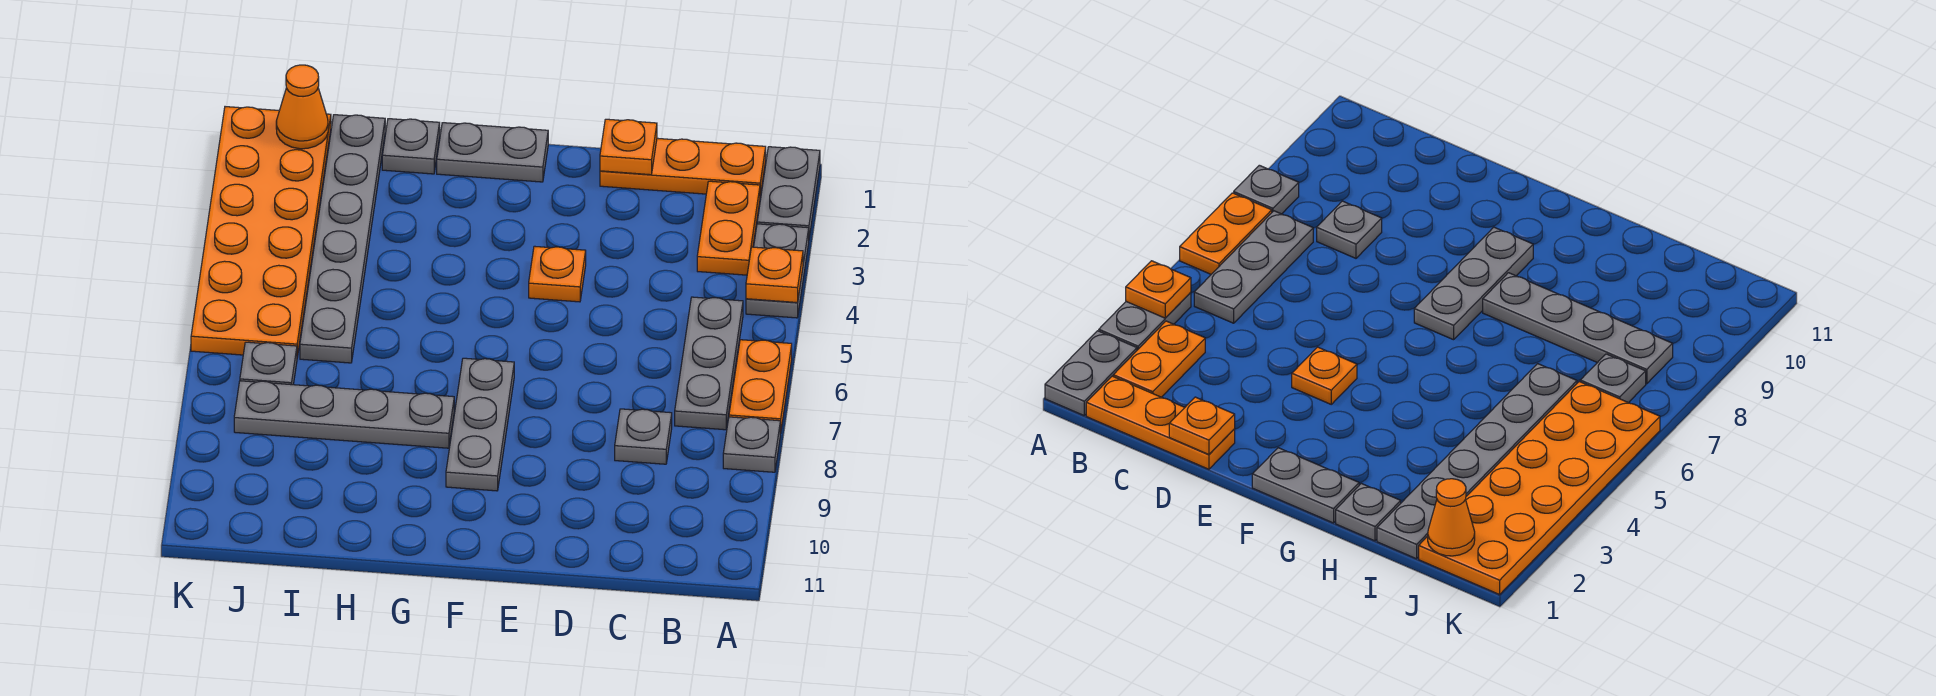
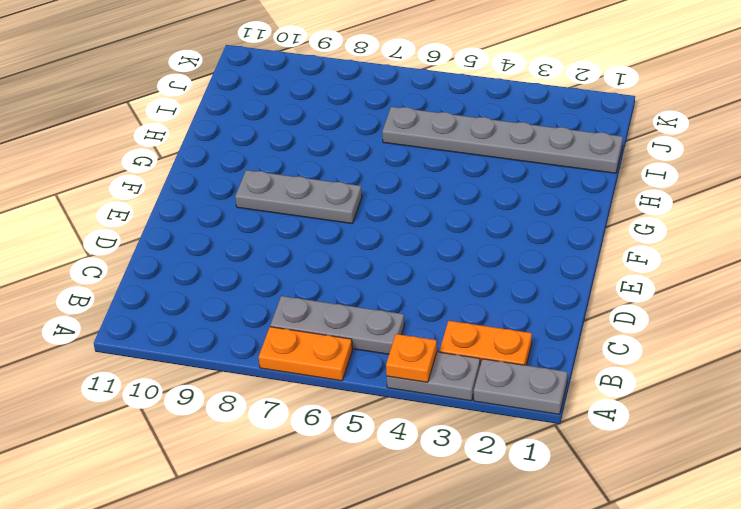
none -> grey 1x1 plate [723,417,780,472]
none -> orange 1x3 plate [600,138,766,196]
none -> grey 1x1 plate [615,409,672,464]

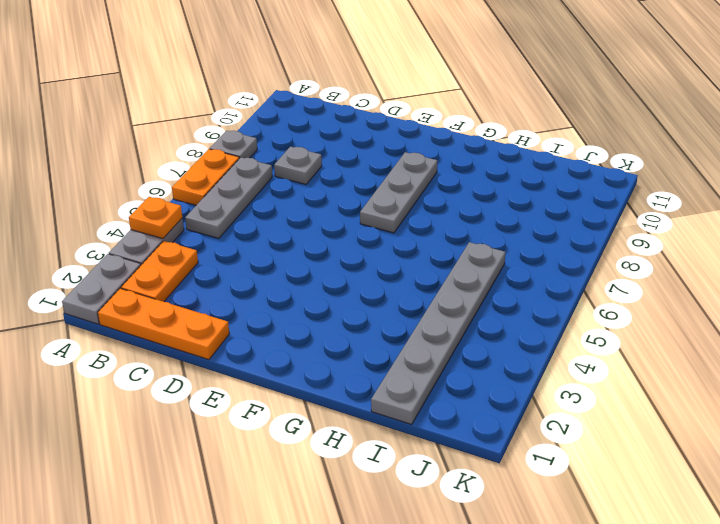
none -> orange 1x1 plate [529,246,586,302]
none -> grey 1x2 plate [437,123,548,182]
none -> grey 1x4 plate [234,381,454,448]

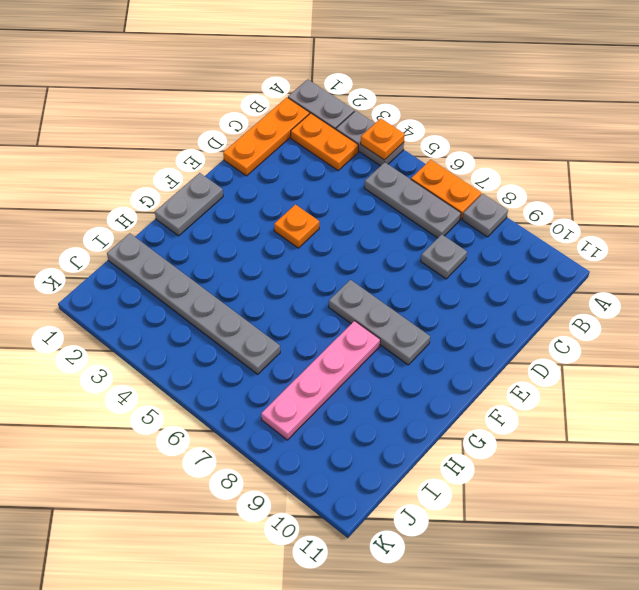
pink 1x4 plate [261,321,380,440] -> grey 1x4 plate [234,381,454,448]
none -> grey 1x1 plate [382,119,440,174]
none -> orange 2x6 plate [191,107,331,357]
none -> grey 1x1 plate [240,342,297,385]

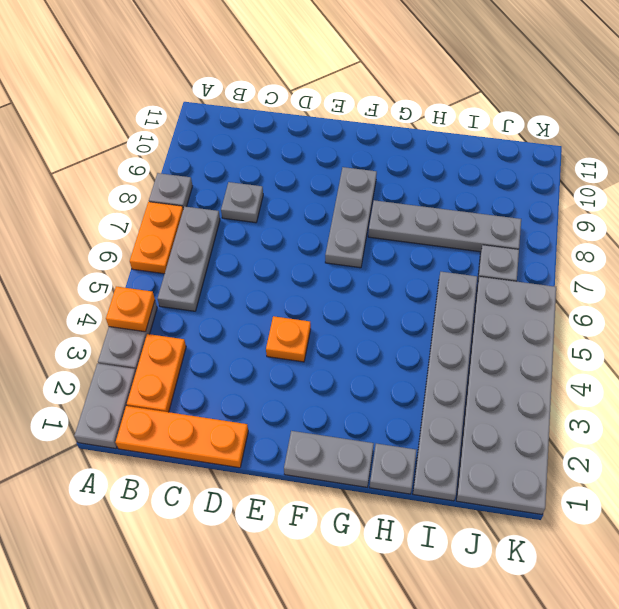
grey 2x6 plate [456,277,556,514] -> orange 2x6 plate [191,107,331,357]
none -> orange 1x1 plate [600,119,657,175]
none -> orange 1x1 cone [276,65,328,149]

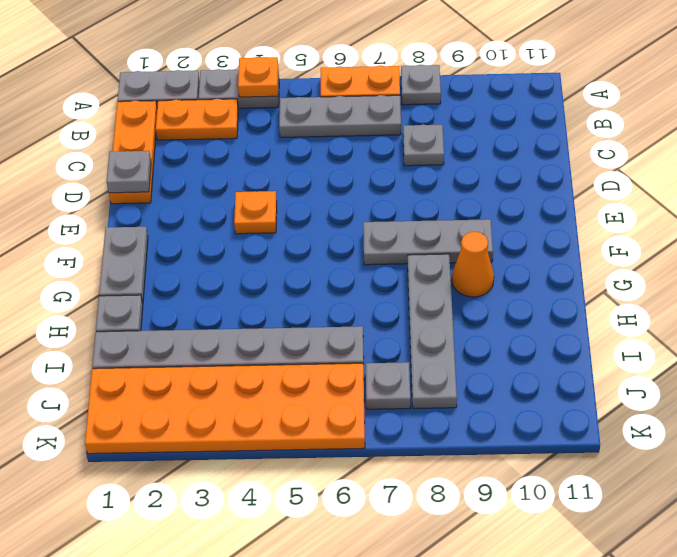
grey 1x1 plate [107,151,151,193] -> orange 1x1 plate [600,119,657,175]
orange 1x1 cone [452,232,494,297] -> orange 1x1 cone moved to [276,65,328,149]

